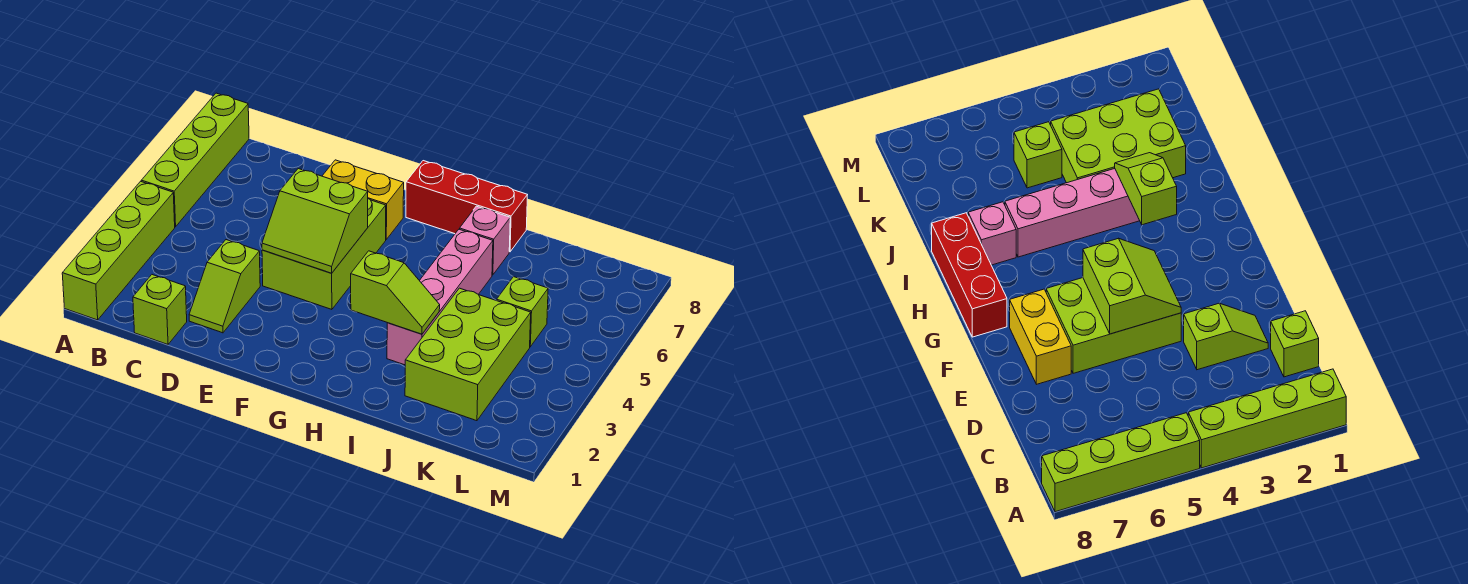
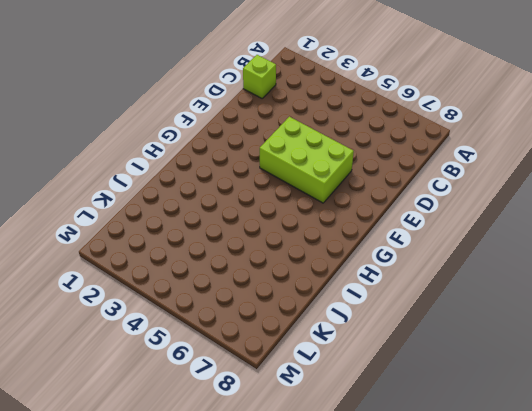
none -> lime 1x4 brick [62,181,175,320]
none -> lime 1x4 brick [141,93,249,227]
none -> lime 1x2 slope [189,240,260,333]

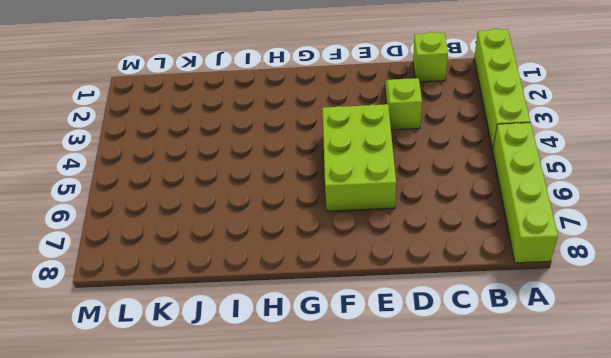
none -> yellow 1x2 brick [323,160,404,239]
none -> red 1x3 brick [406,161,527,252]
none -> pink 1x4 brick [387,229,493,365]

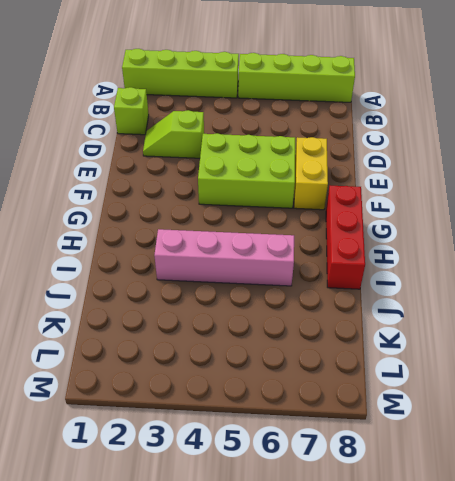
none -> pink 1x1 brick [460,206,510,275]
none -> lime 2x3 brick [405,288,531,421]
none -> lime 1x1 brick [497,277,548,347]

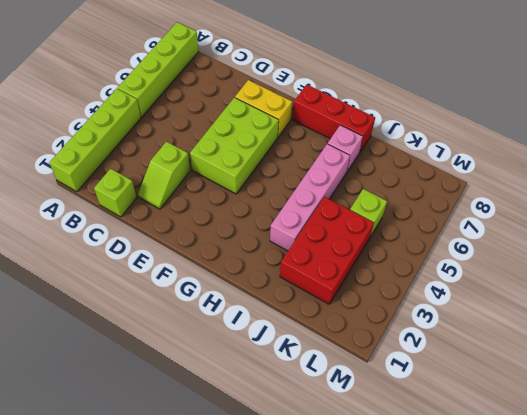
red 2x3 brick [280,197,374,304] -> lime 2x3 brick [405,288,531,421]
none -> lime 2x2 slope [262,169,368,273]
none -> lime 1x2 slope [351,251,440,334]

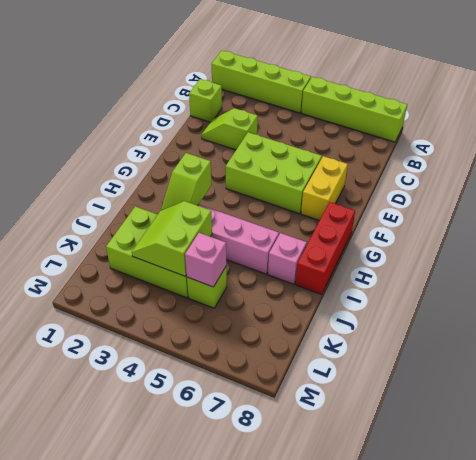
lime 2x2 slope [132,201,212,276] -> lime 2x2 slope moved to [262,169,368,273]
pink 1x1 brick [185,233,226,287] -> none

